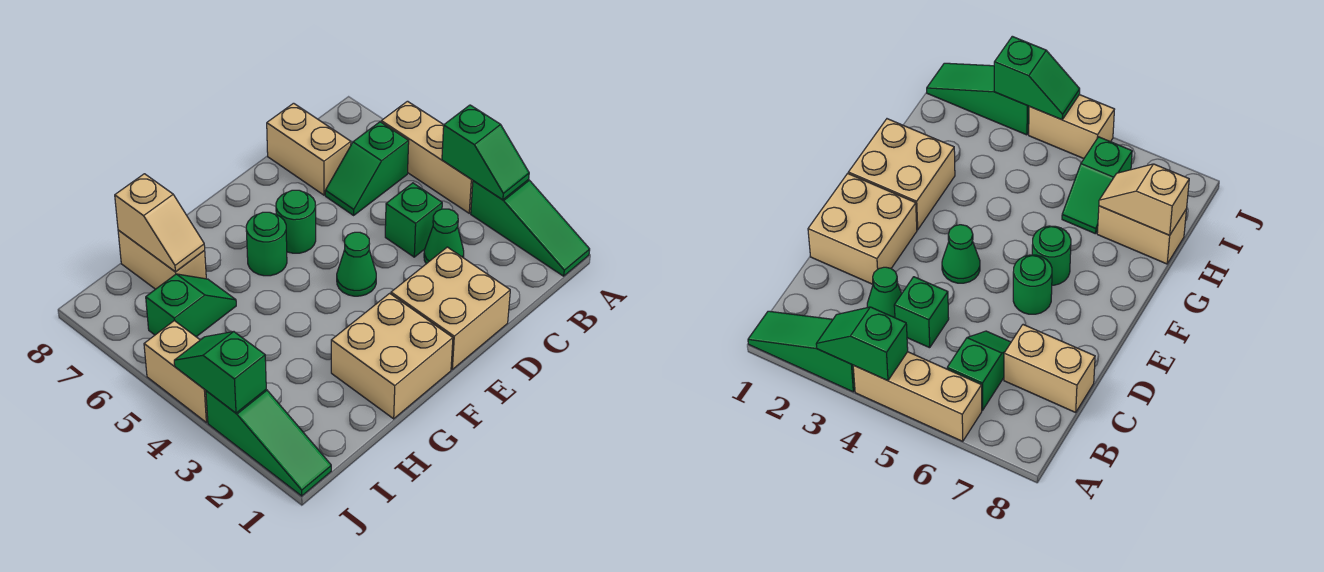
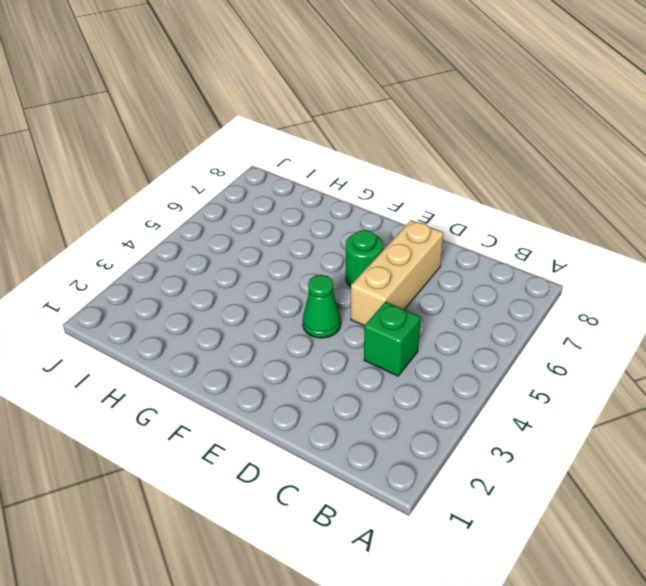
tan 1x3 brick [351,220,443,326] -> tan 1x3 brick moved to [381,101,473,213]
none -> green 1x3 slope [471,180,590,276]
none -> green 1x2 slope [325,122,409,215]
none -> green 1x1 cone [424,209,464,264]

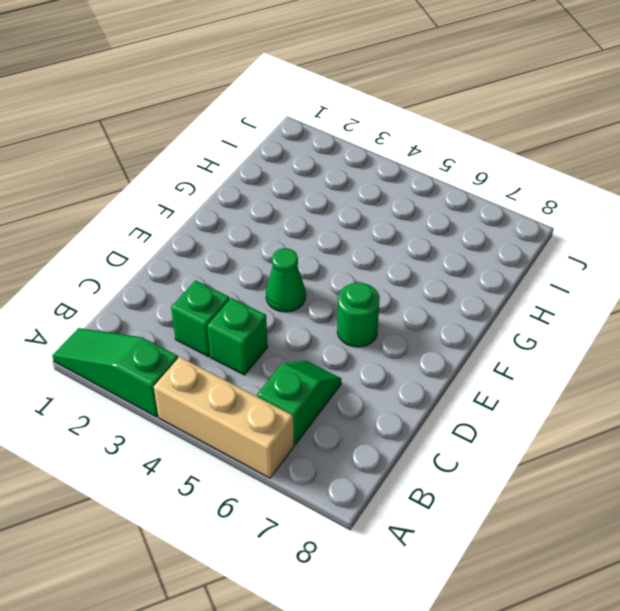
green 1x1 brick [171,280,230,357] -> green 1x1 cone [424,209,464,264]
none -> tan 1x2 brick [267,103,351,195]
none -> tan 2x2 brick [391,247,510,369]
none -> tan 2x2 brick [331,293,453,419]

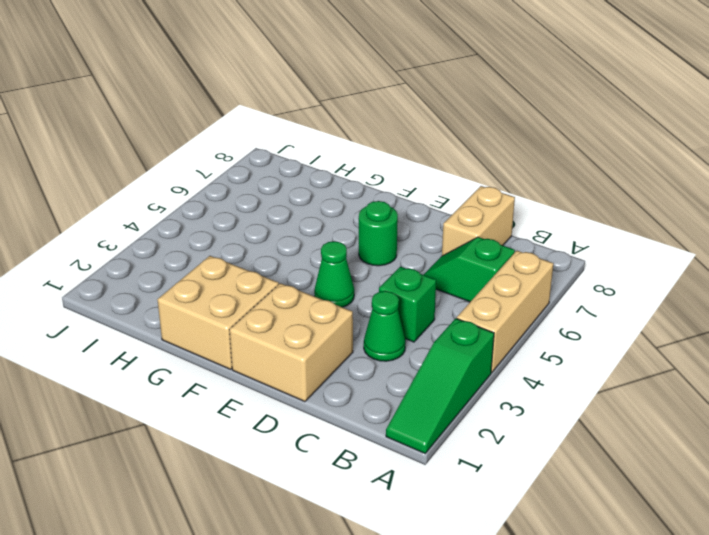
none -> green 1x1 round brick [246,212,287,276]
none -> green 1x2 slope [146,274,236,337]
none -> tan 1x2 brick [118,230,206,289]

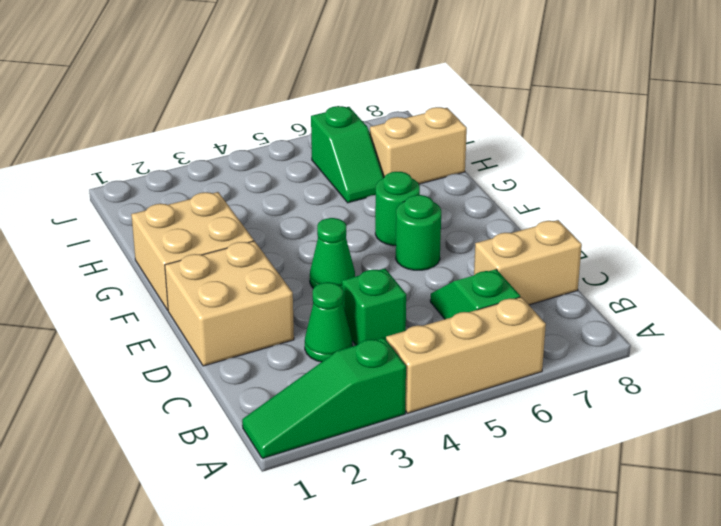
none -> green 1x3 slope [206,390,331,496]
none -> tan 1x2 brick [144,321,208,422]
none -> green 1x2 slope [442,105,529,200]

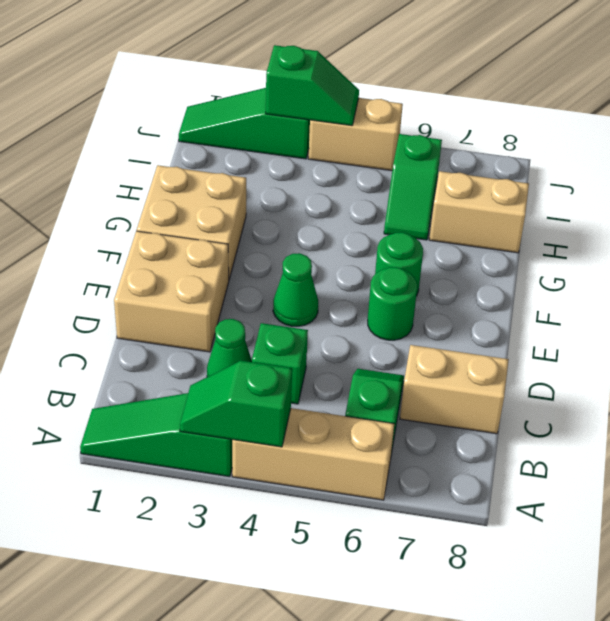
none -> tan 1x2 slope [115,174,205,272]

